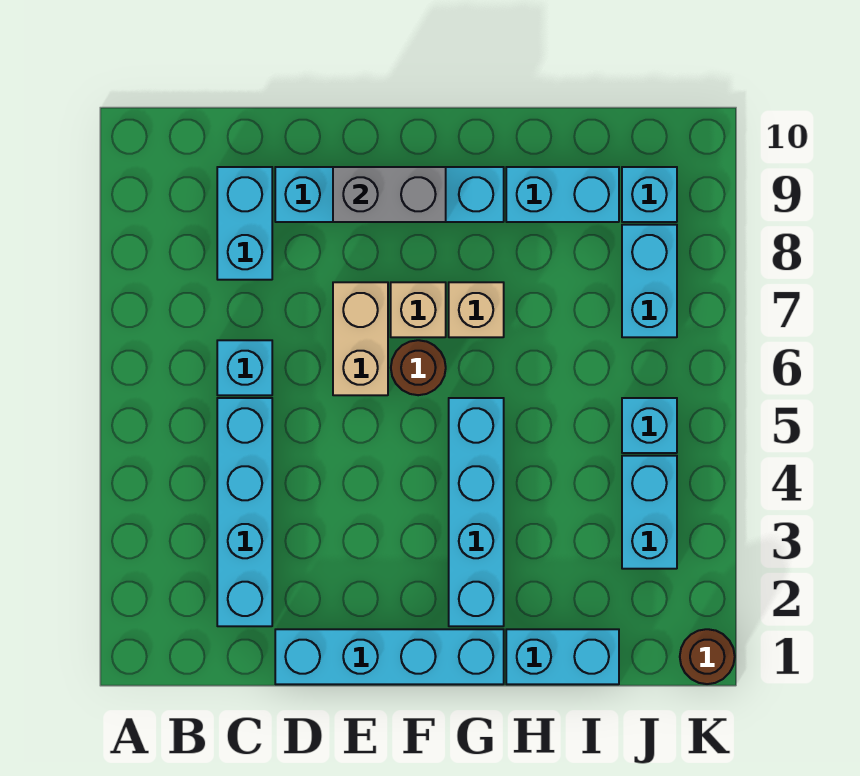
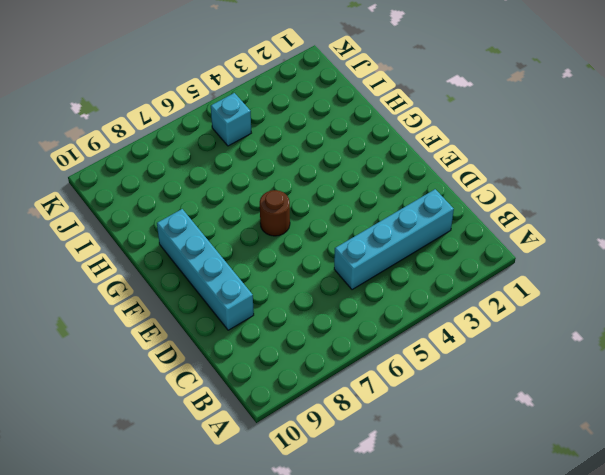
none -> cyan 1x1 brick [217,340,272,395]
none -> cyan 1x2 brick [217,167,272,280]
none -> cyan 1x4 brick [275,629,504,684]

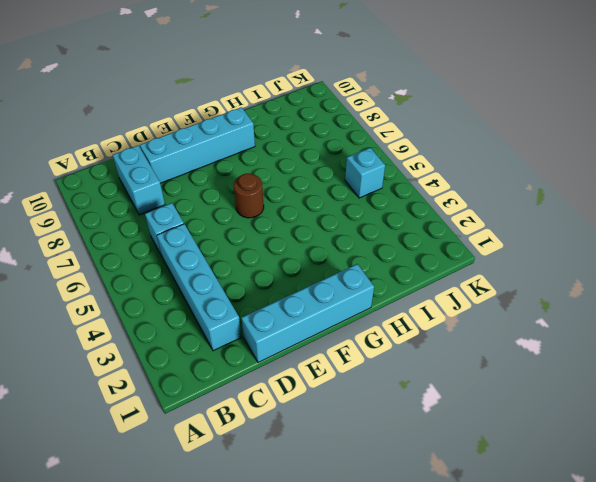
none -> tan 1x2 brick [333,282,388,395]
none -> tan 1x1 brick [391,282,446,337]
none -> cyan 1x4 brick [449,398,504,626]

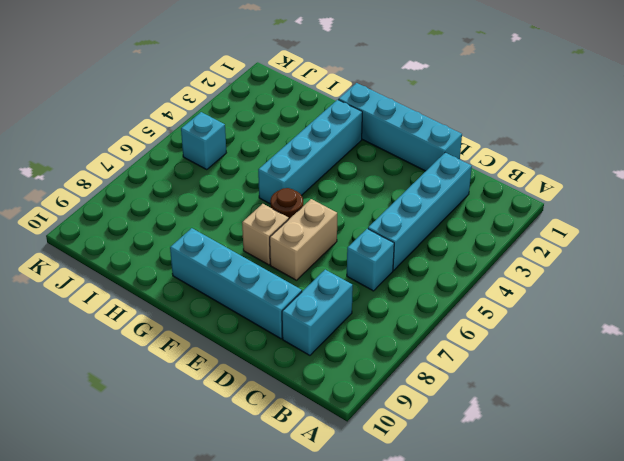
none -> tan 1x1 brick [449,282,504,337]
none -> cyan 1x2 brick [506,629,619,684]
none -> cyan 1x2 brick [506,167,619,222]

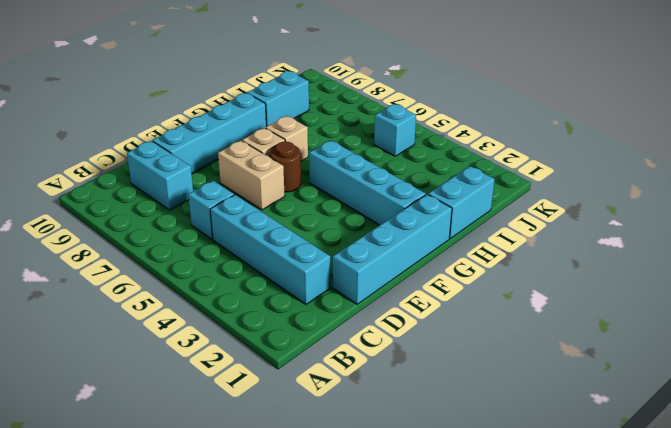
none -> cyan 1x2 brick [622,456,677,569]
none -> cyan 1x2 brick [622,225,677,337]
none -> cyan 1x1 brick [622,167,677,222]

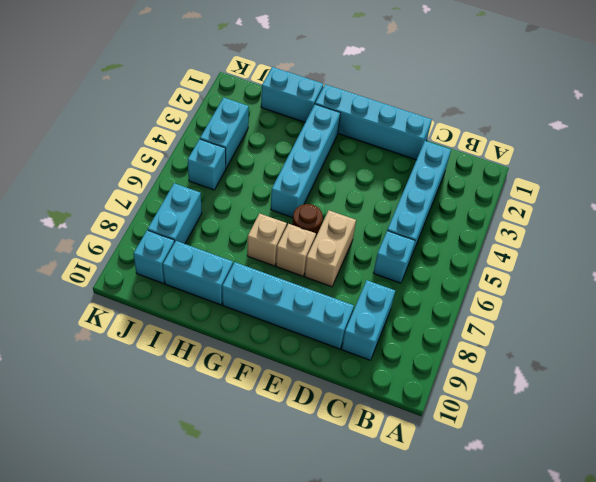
none -> brown 1x1 round brick [680,629,735,684]
none -> grey 1x2 brick [333,167,446,222]

